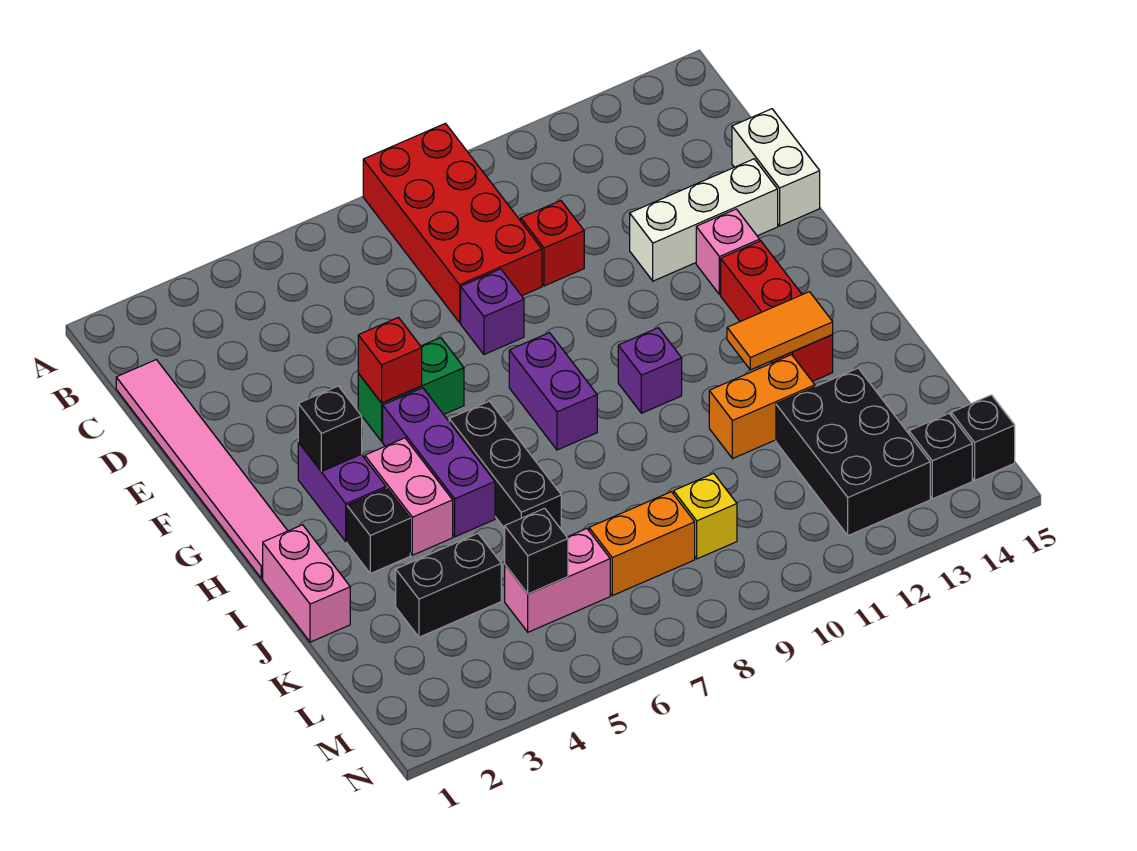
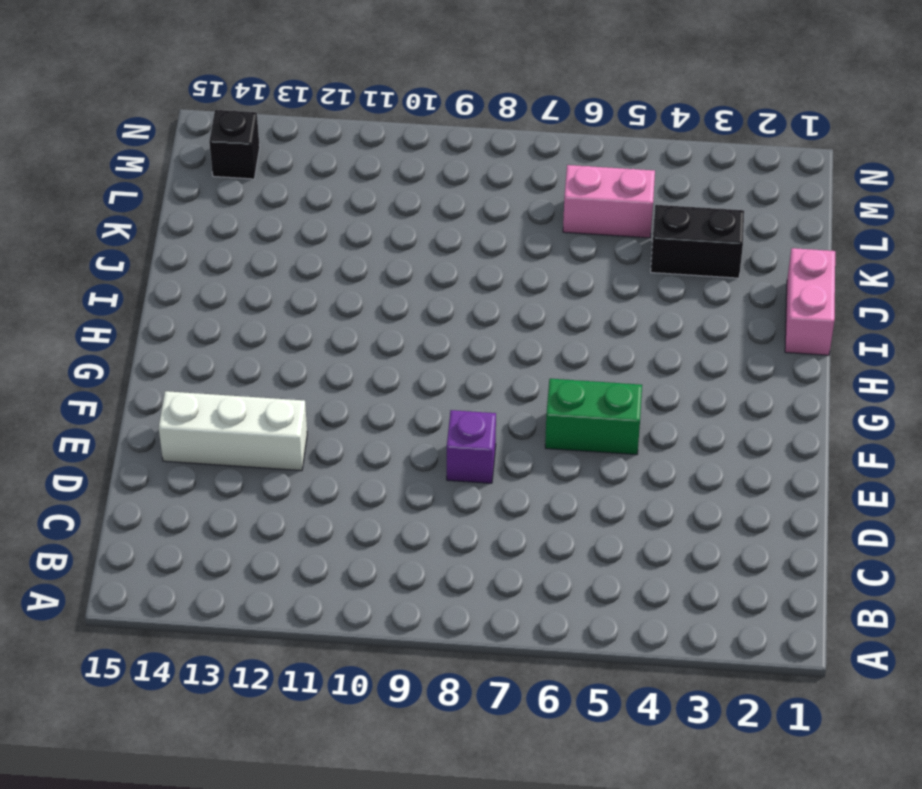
none -> red 2x4 brick [363,123,542,323]
none -> pink 1x6 tile [116,360,288,579]
none -> red 1x1 brick [521,201,584,286]

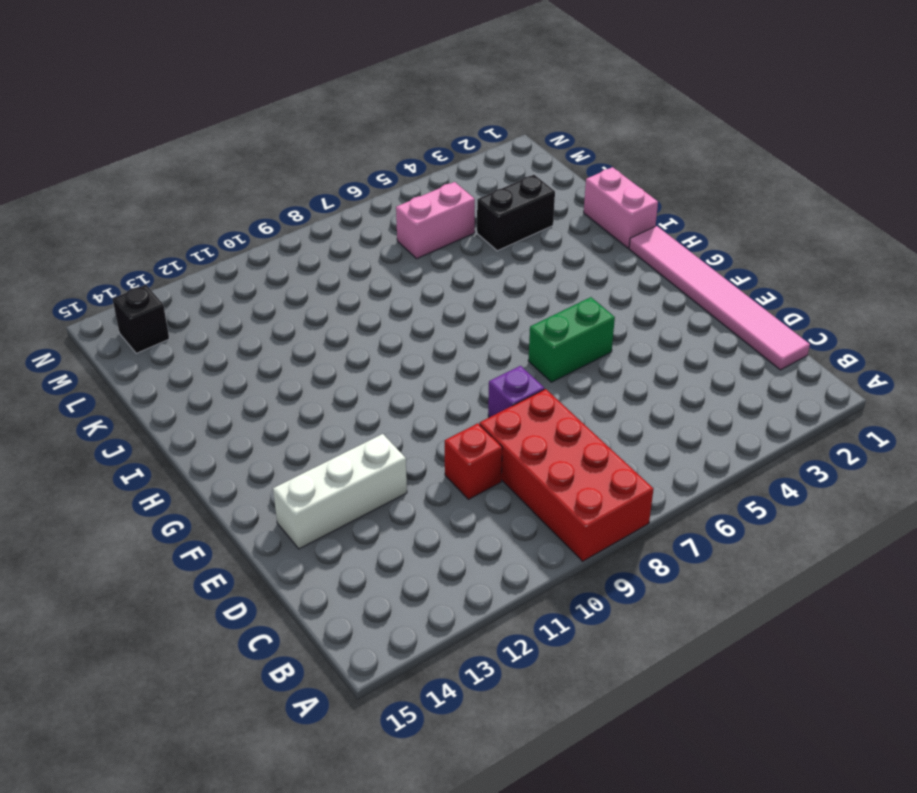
none -> white 1x2 brick [732,109,820,226]
none -> pink 1x1 brick [696,209,760,295]
none -> purple 1x2 brick [298,442,386,542]

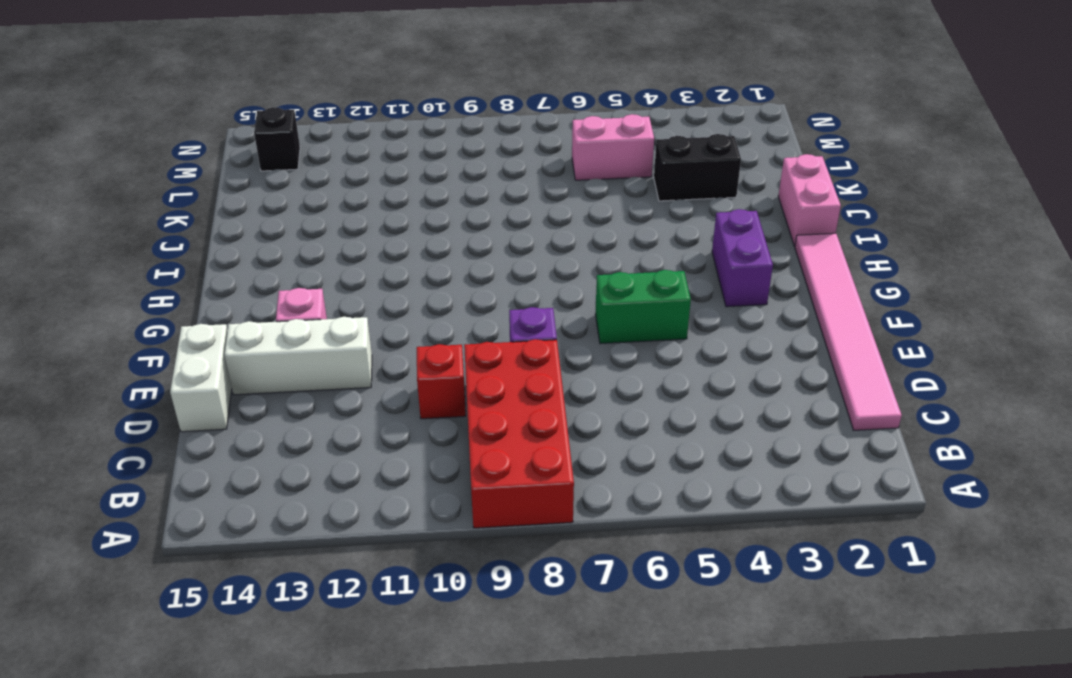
none -> purple 1x3 brick [383,388,495,537]
none -> purple 1x2 brick [509,333,597,450]
none -> red 1x3 brick [721,241,833,382]

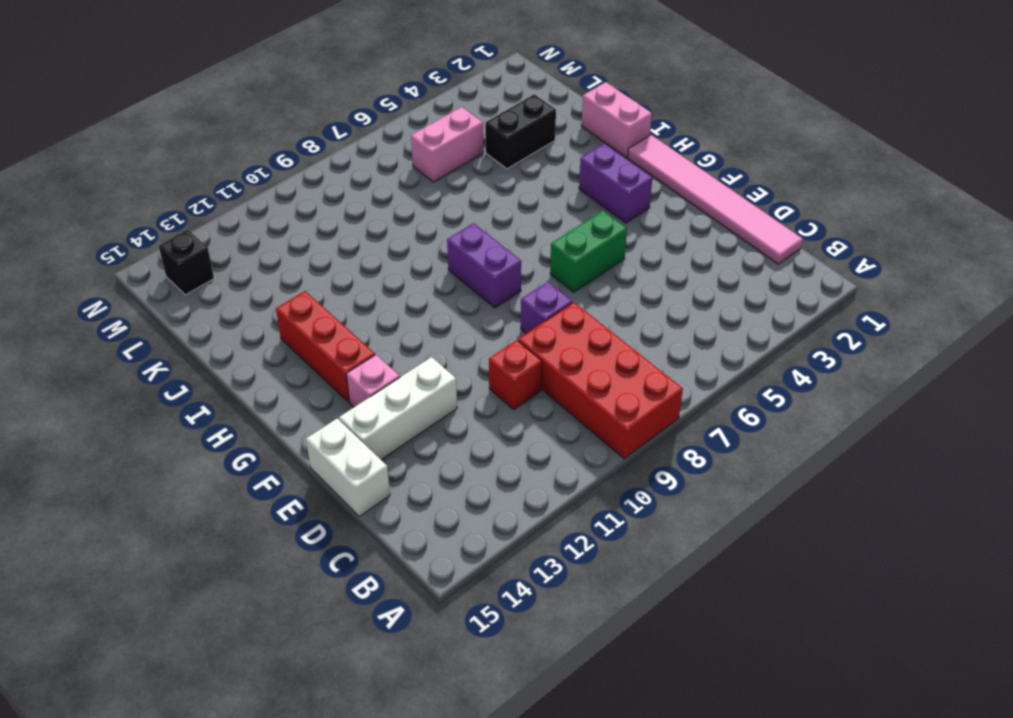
none -> purple 1x3 brick [383,388,495,537]
none -> pink 1x2 brick [365,438,453,555]
none -> black 1x3 brick [449,401,561,529]

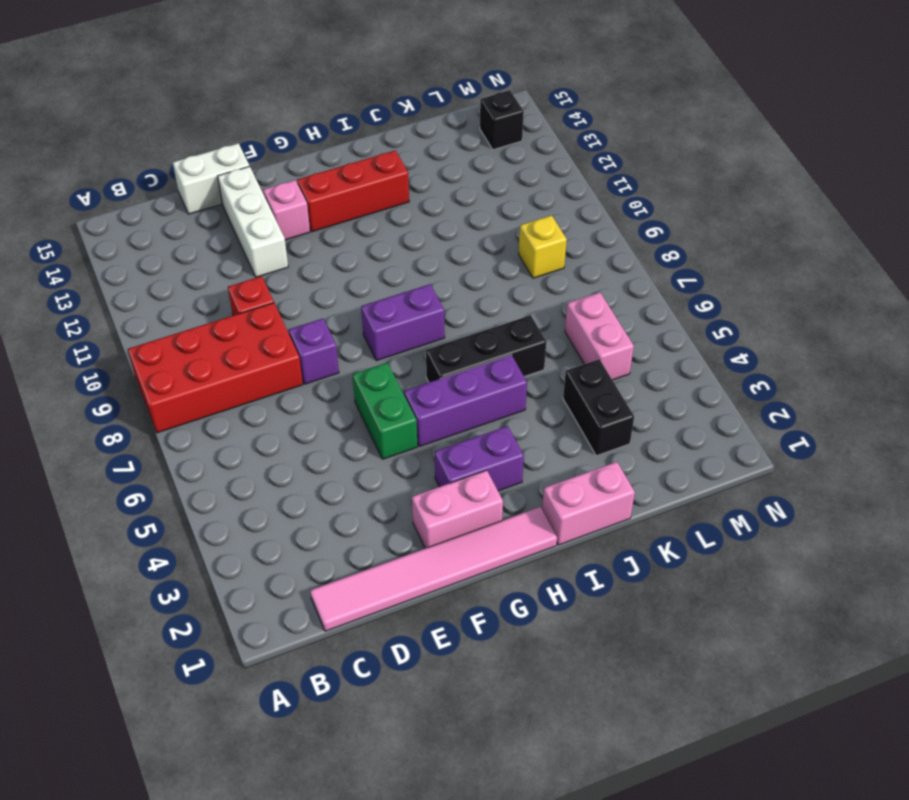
pink 1x2 brick [412,470,503,548] -> pink 1x2 brick moved to [365,438,453,555]
none -> purple 1x1 brick [618,328,682,413]
none -> black 1x1 brick [347,488,410,574]
none -> orange 1x2 brick [709,355,815,459]

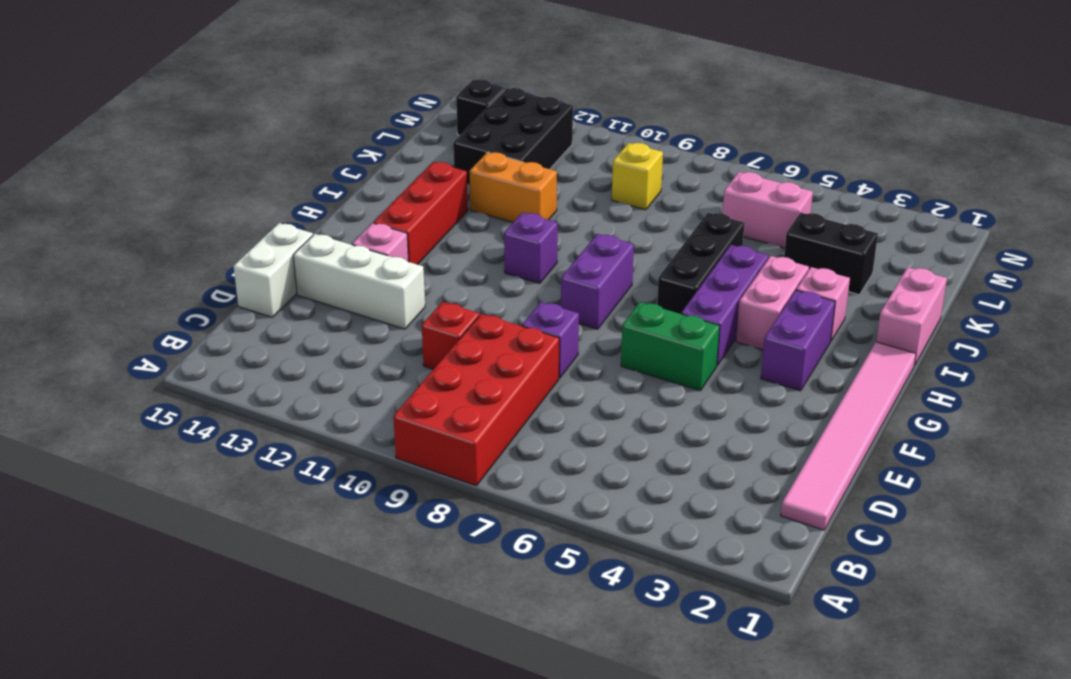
pink 1x1 brick [796,267,850,340] -> black 1x1 brick [347,488,410,574]
none -> orange 1x2 brick [589,492,695,596]
none -> black 1x1 brick [951,395,1015,480]
none -> red 1x1 brick [358,317,422,403]

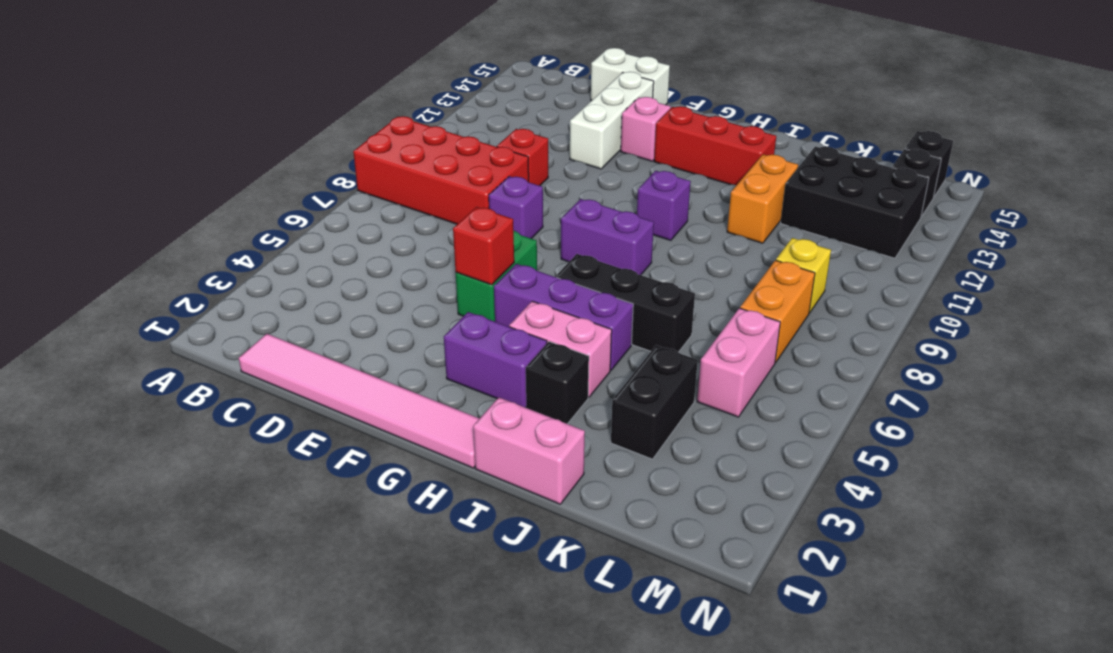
none -> black 1x1 brick [298,386,362,472]
none -> orange 1x2 tile [727,292,833,370]
none -> black 1x1 brick [505,508,568,594]

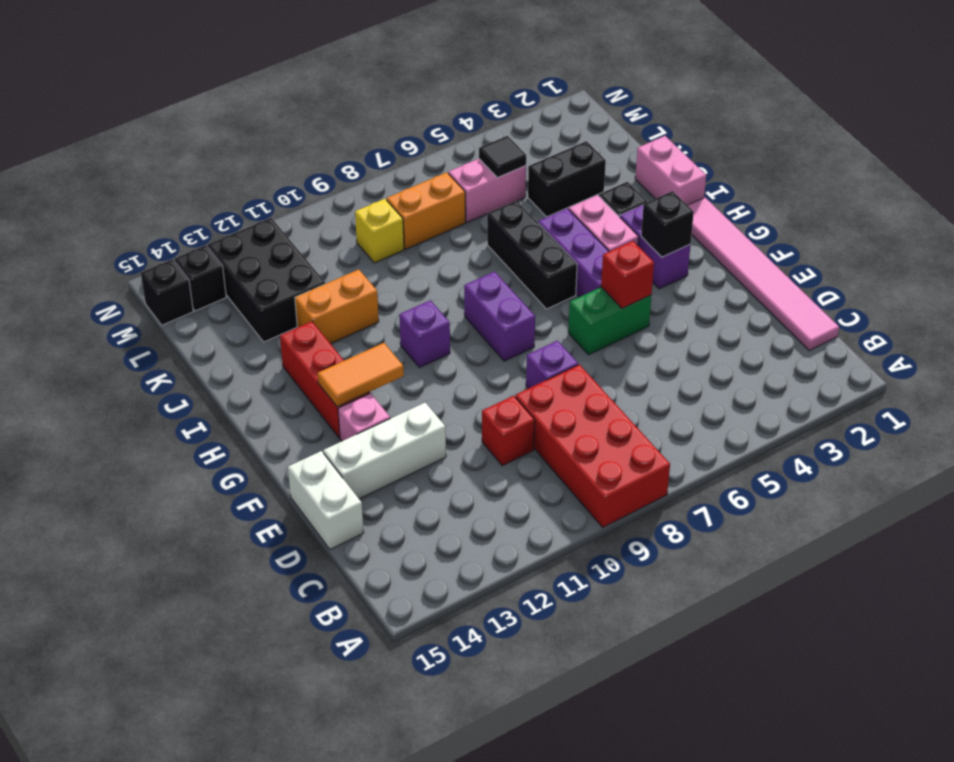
orange 1x2 tile [318,343,404,407] -> orange 1x2 tile moved to [727,292,833,370]
black 1x1 tile [479,136,526,178] -> black 1x1 brick [505,508,568,594]

